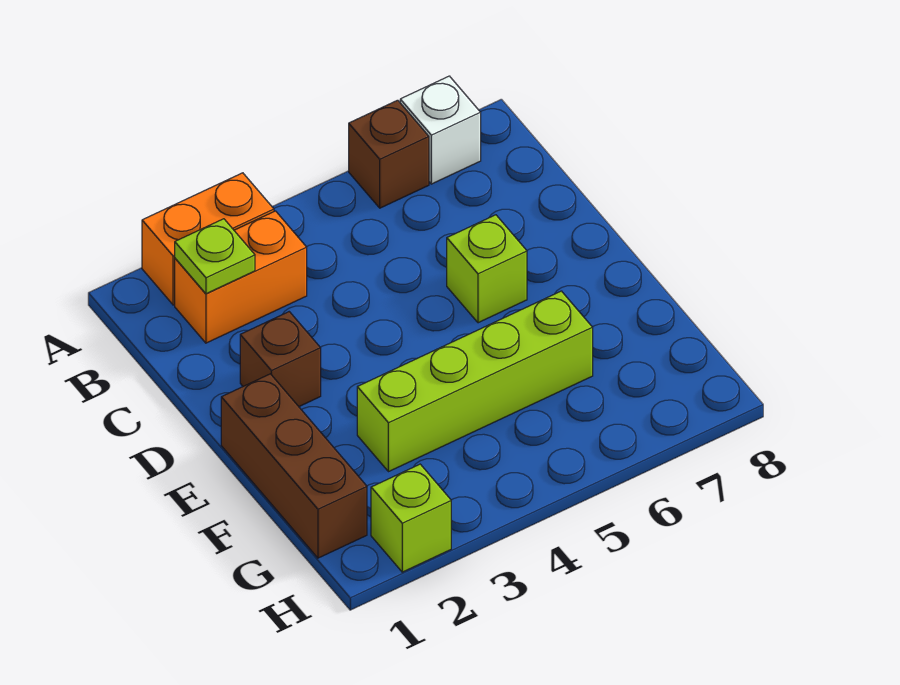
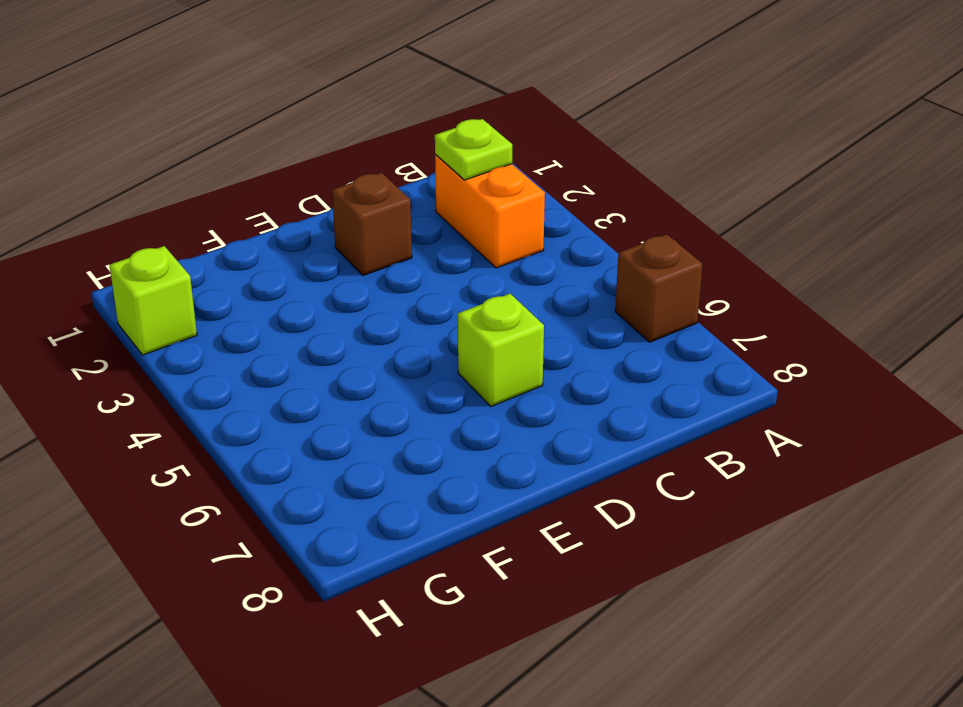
none -> orange 1x2 brick [142,173,274,305]
none -> white 1x1 brick [400,76,481,184]

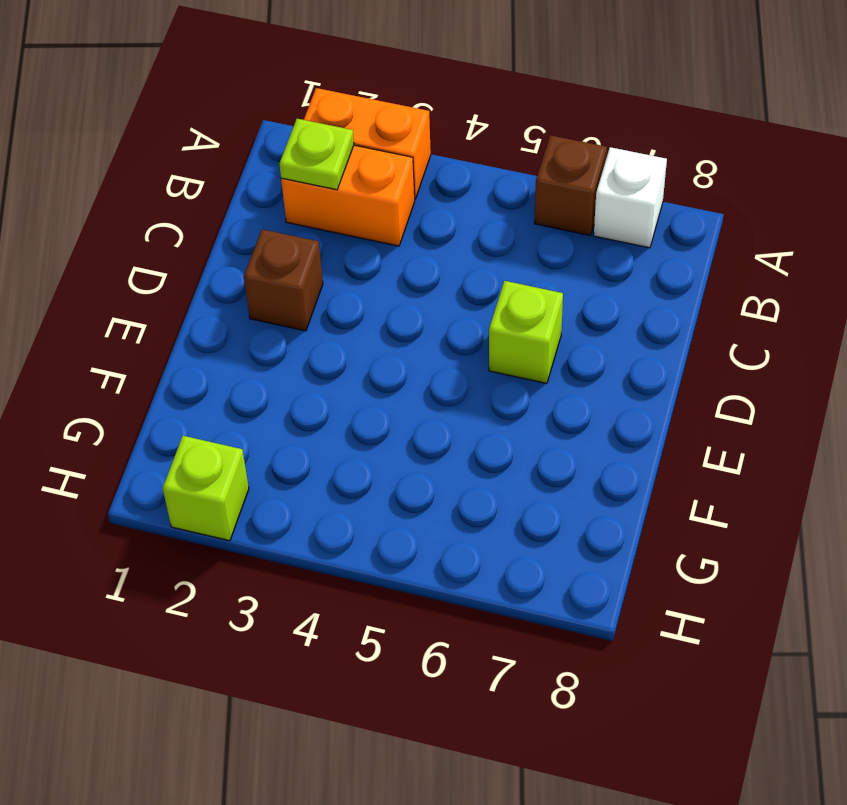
none -> brown 1x3 brick [221,374,367,558]
none -> lime 1x4 brick [357,291,593,472]

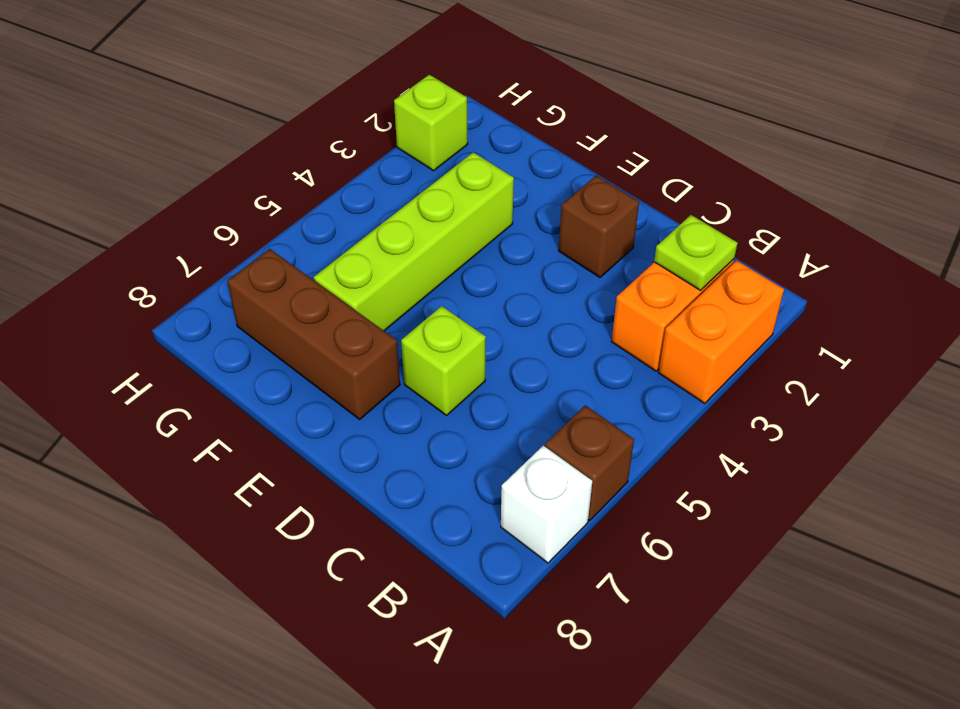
brown 1x3 brick [228,249,400,419] -> brown 1x3 brick moved to [221,374,367,558]

